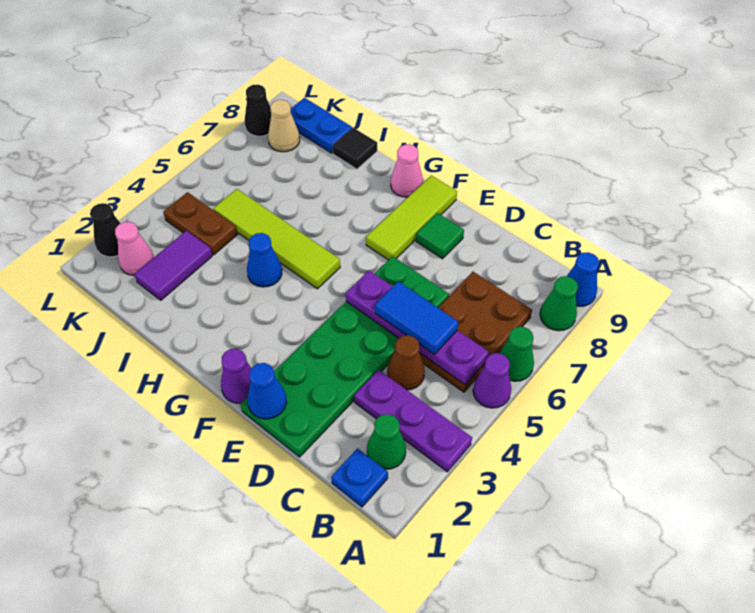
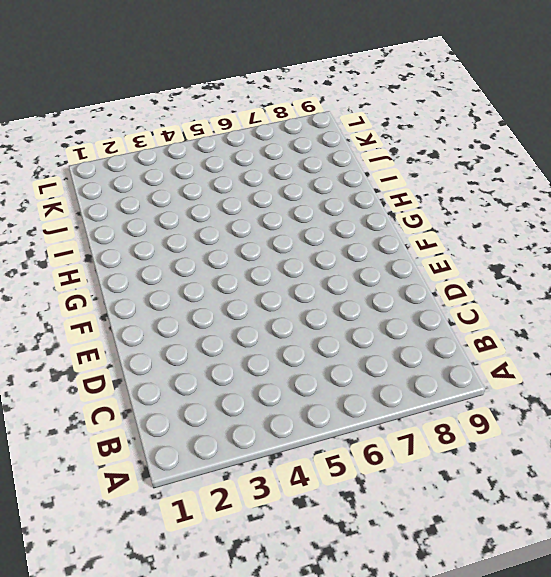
none -> purple 1x3 plate [354,370,472,472]
none -> purple 1x1 cone [473,353,511,408]
none -> green 1x1 cone [500,327,534,381]

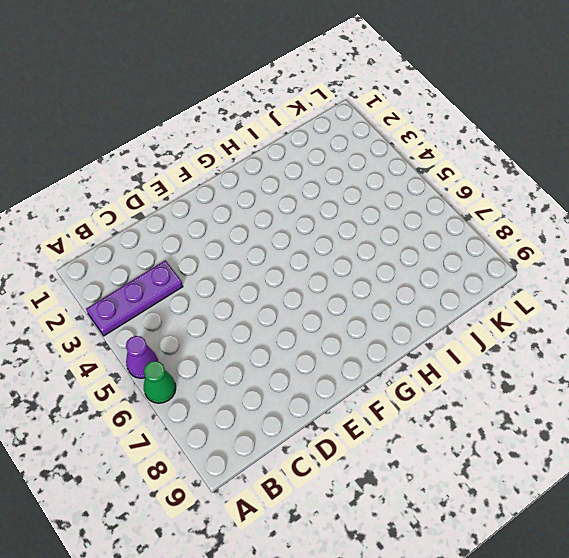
none -> green 1x1 cone [540,276,578,331]
none -> blue 1x1 cone [567,252,599,307]
none -> blue 1x1 plate [331,448,388,507]

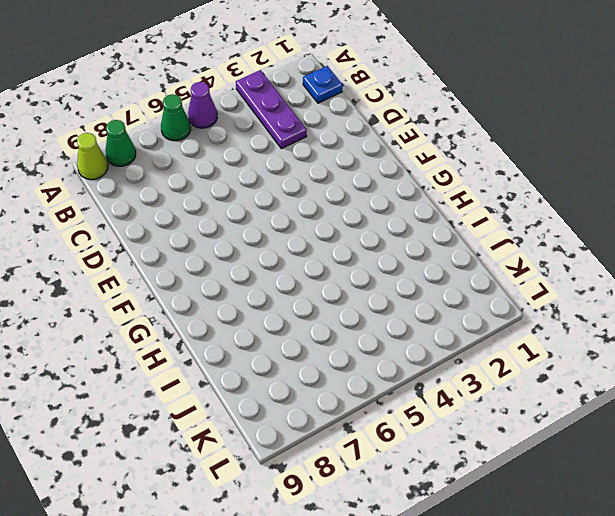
lime 1x1 cone [77,133,108,180] -> blue 1x1 cone [567,252,599,307]
none -> green 1x1 cone [367,414,406,469]
none -> brown 2x3 plate [420,272,532,392]
none -> brown 1x1 cone [387,335,425,390]

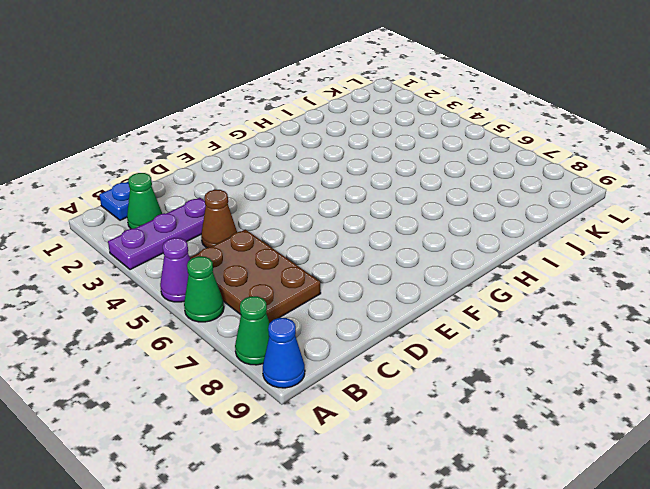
none -> green 2x6 plate [240,256,449,457]
none -> green 1x1 tile [416,213,464,259]
none -> purple 1x1 cone [221,349,251,403]

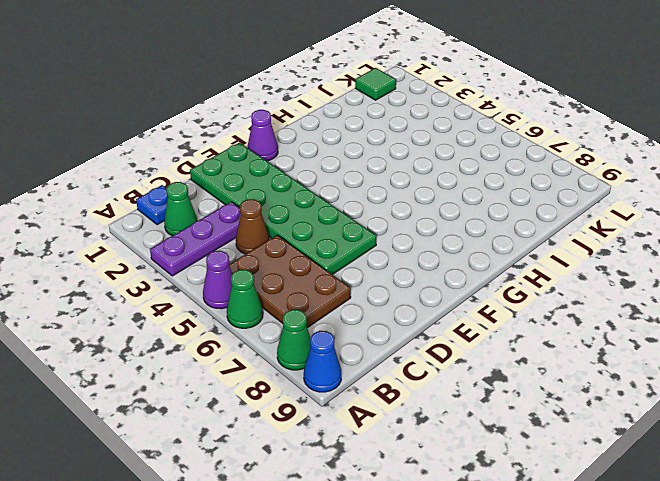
green 1x1 tile [355,68,396,100] -> green 1x1 tile moved to [416,213,464,259]
none -> lime 1x3 tile [366,175,457,260]
none -> lime 1x4 tile [213,189,340,289]
none -> pink 1x1 cone [391,144,423,197]

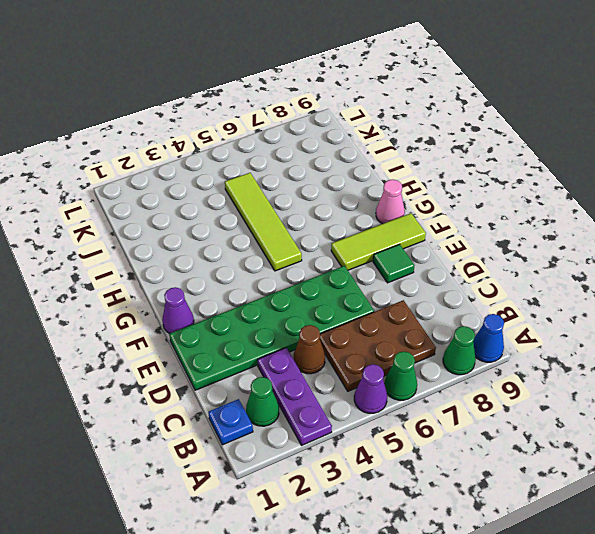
none -> blue 1x1 cone [247,233,282,287]
none -> black 1x1 tile [333,128,377,169]
none -> purple 1x2 tile [134,231,212,300]

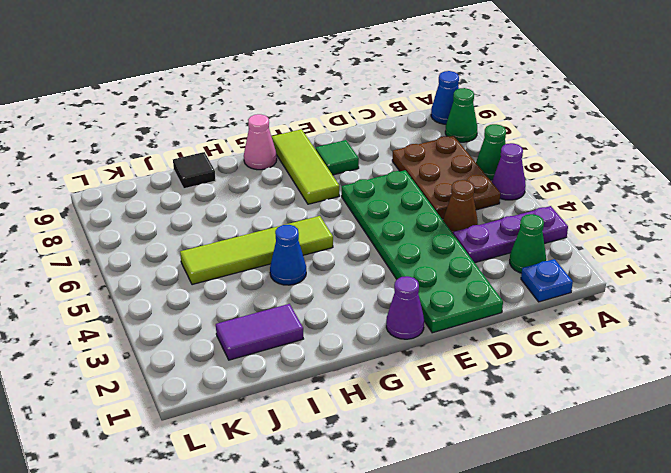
purple 1x2 tile [216,304,303,360] -> purple 1x2 tile turned to [134,231,212,300]
none -> brown 1x2 plate [163,192,238,255]
none -> blue 1x2 plate [291,98,352,153]
none -> pink 1x1 cone [115,222,154,276]

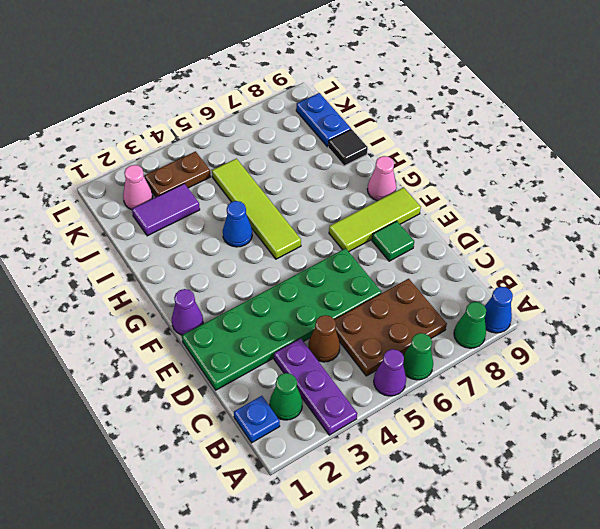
brown 1x2 plate [144,151,211,197] -> brown 1x2 plate turned to [163,192,238,255]
none -> tan 1x1 cone [268,100,300,152]
none -> black 1x1 cone [90,203,121,257]
none -> black 1x1 cone [245,84,271,136]

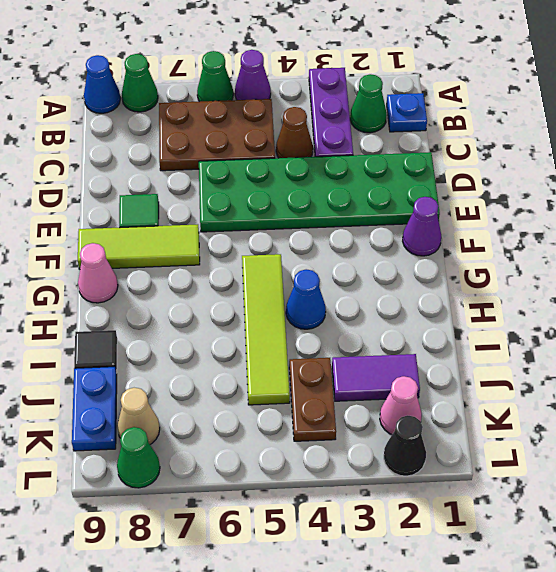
green 1x1 cone [117,427,160,488] -> black 1x1 cone [245,84,271,136]
none -> purple 1x4 plate [346,271,489,385]
none -> blue 1x1 cone [247,363,287,419]
none -> blue 1x2 tile [375,282,458,354]

